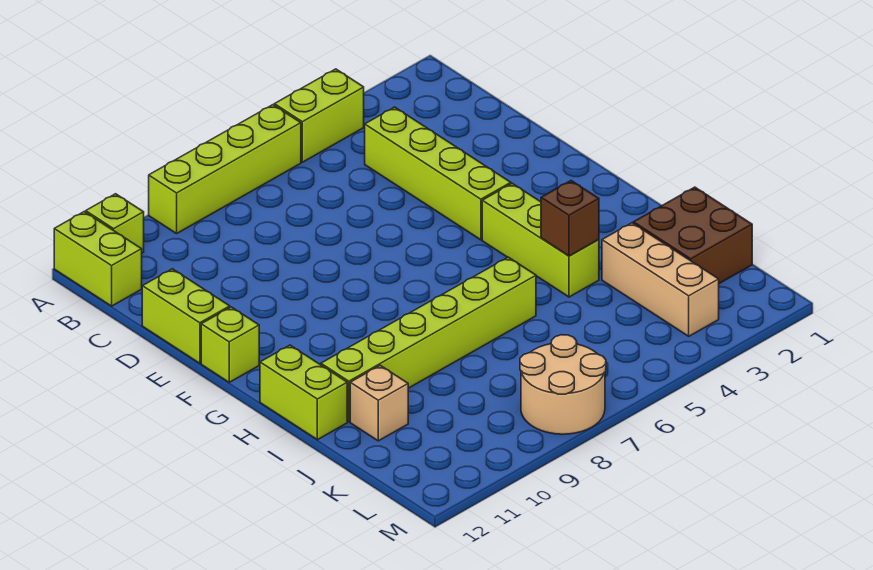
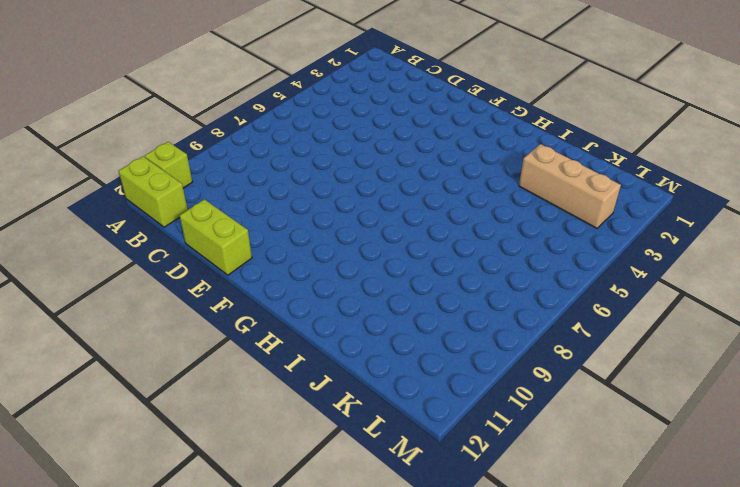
none -> lime 1x2 brick [274,69,364,162]
none -> lime 1x4 brick [149,105,301,234]
none -> lime 1x4 brick [365,107,511,240]

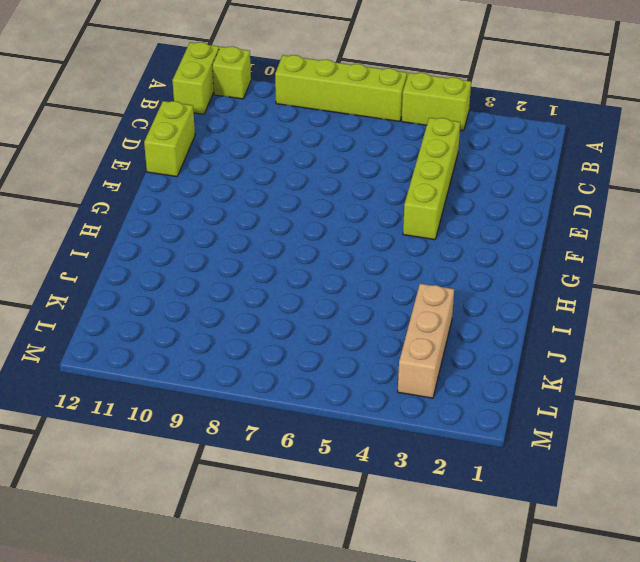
none -> lime 1x1 brick [201,307,259,382]
none -> lime 1x3 brick [482,183,599,297]
none -> lime 1x2 brick [260,345,347,440]

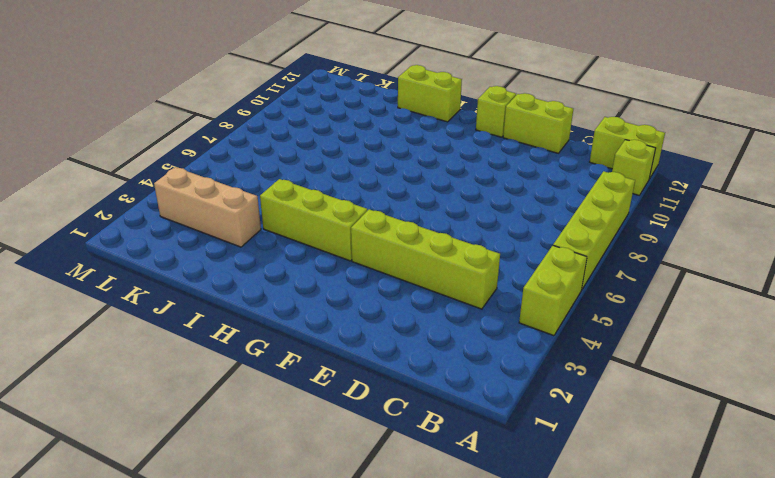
none -> lime 1x6 brick [321,257,536,422]
none -> brown 2x2 brick [633,187,752,284]
none -> tan 1x1 brick [350,365,408,441]

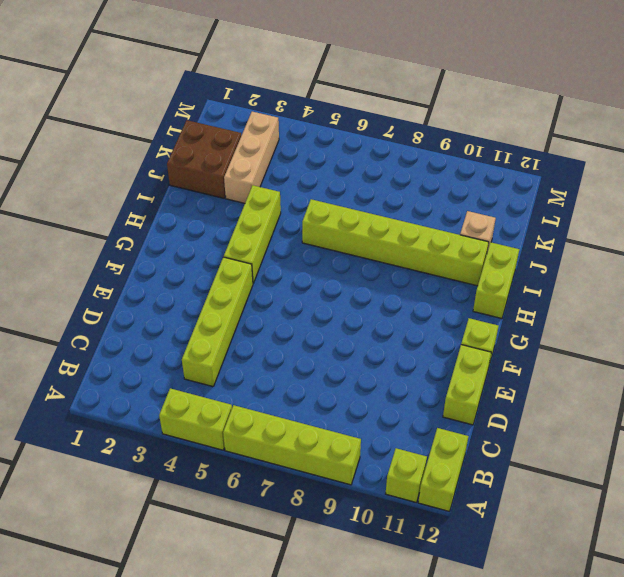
none -> tan 2x2 round brick [520,335,606,434]
none -> brown 1x1 brick [541,181,599,256]

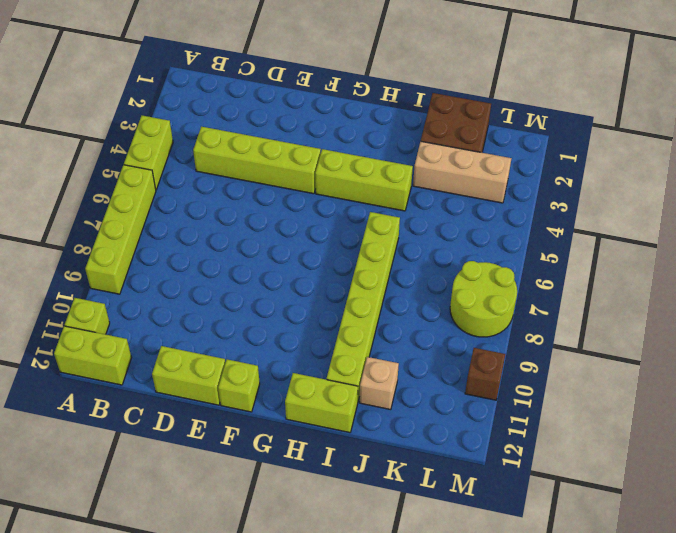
lime 2x2 round brick [450,261,517,337] -> tan 2x2 round brick [520,335,606,434]
brown 1x1 brick [465,348,505,400] -> brown 1x1 brick moved to [541,181,599,256]

